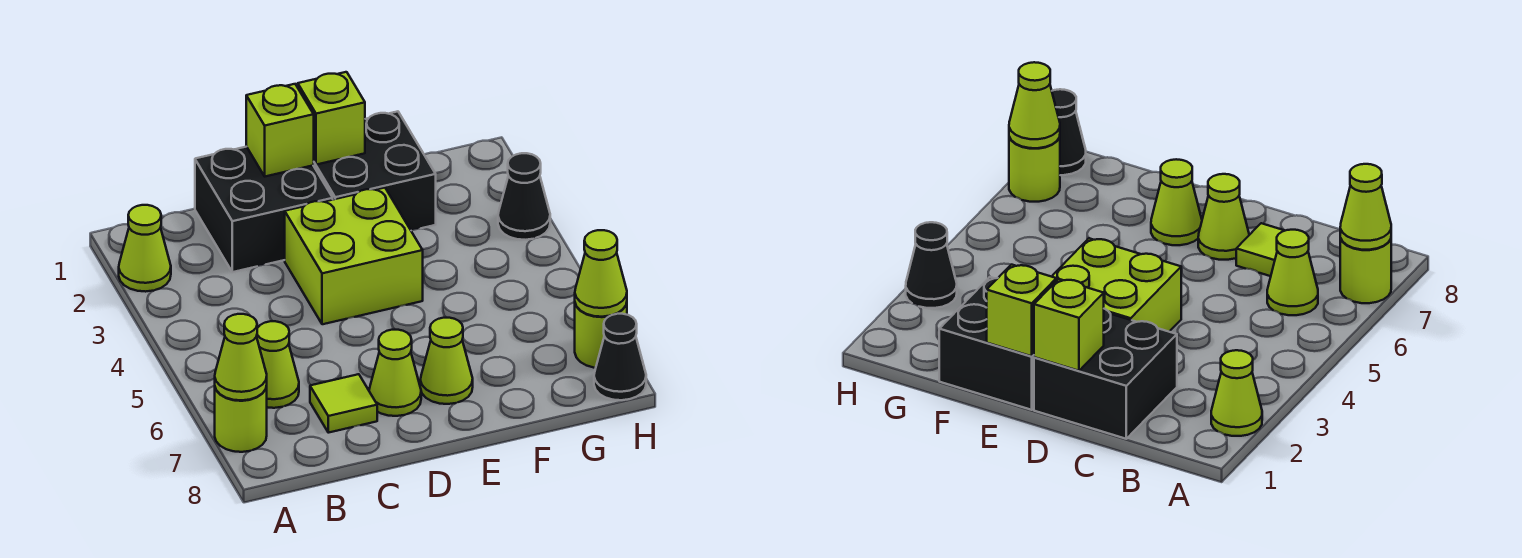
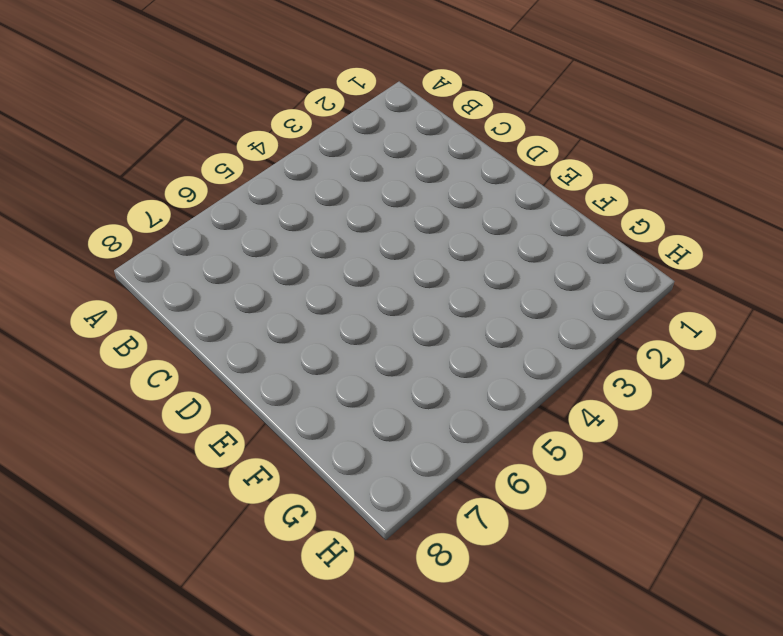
none -> lime 1x1 cone [119,205,171,292]
none -> lime 1x1 round brick [215,386,267,452]
none -> lime 1x1 cone [256,321,299,408]

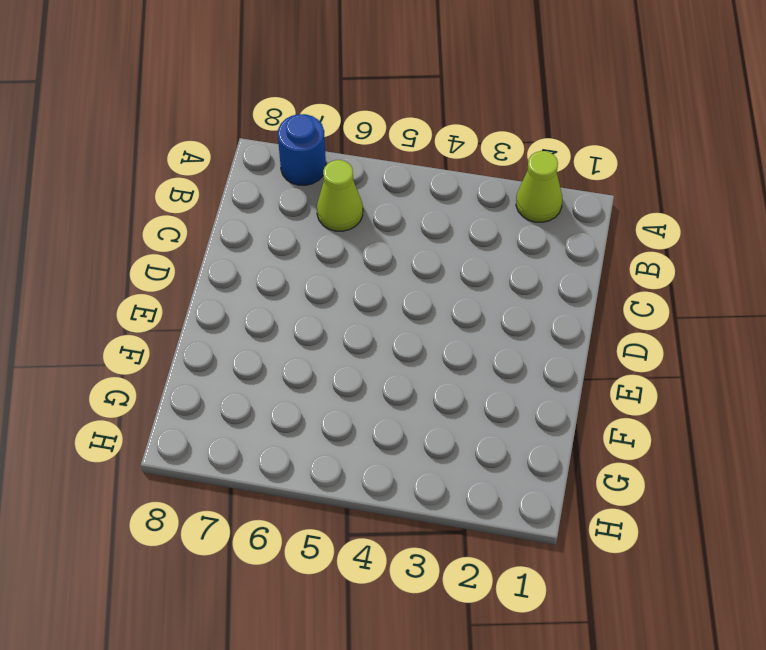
blue 1x1 round brick [278,114,326,185] -> lime 1x1 round brick [215,386,267,452]
none -> black 2x2 brick [195,147,333,272]
none -> lime 1x1 tile [310,374,377,433]
none -> lime 2x2 brick [285,188,423,324]

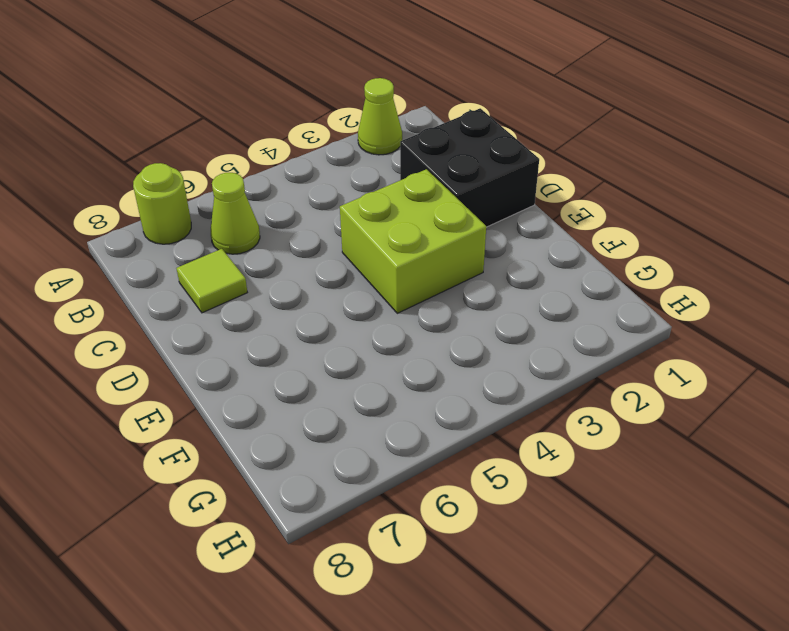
none -> lime 1x1 cone [369,330,421,416]
none -> black 2x2 brick [313,111,436,231]
none -> lime 1x1 cone [420,318,473,404]

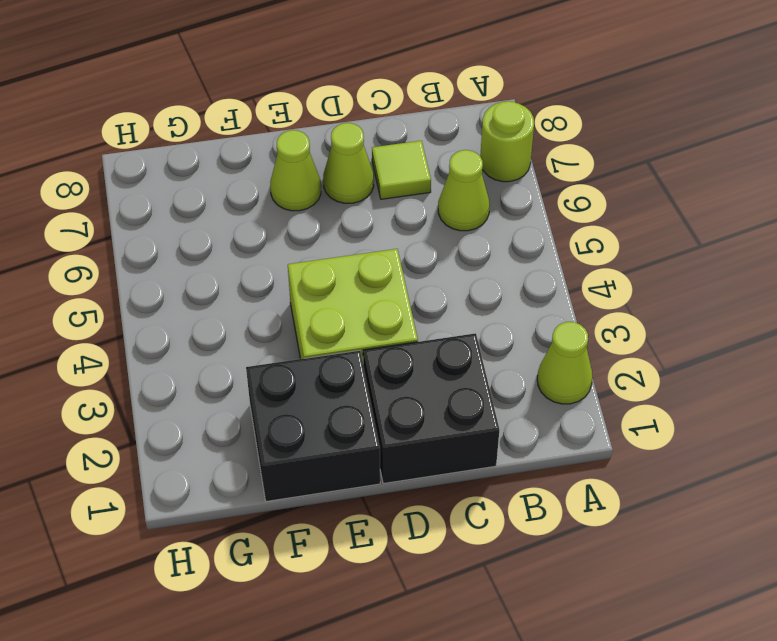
none -> black 1x1 cone [498,153,550,240]
none -> lime 1x1 round brick [575,303,627,368]
none -> black 1x1 cone [594,313,646,400]

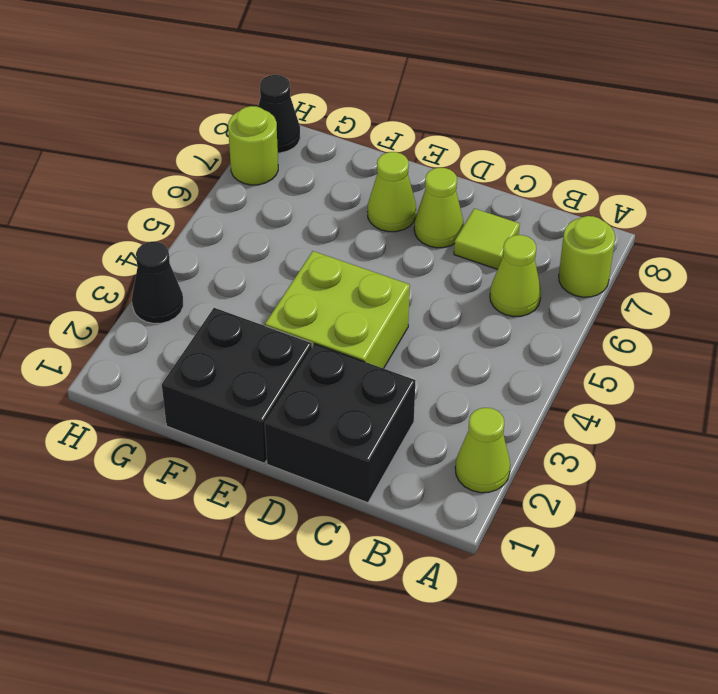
none -> lime 1x1 cone [215,314,267,400]
none -> lime 1x1 brick [246,84,314,176]
none -> lime 1x1 brick [298,72,365,165]

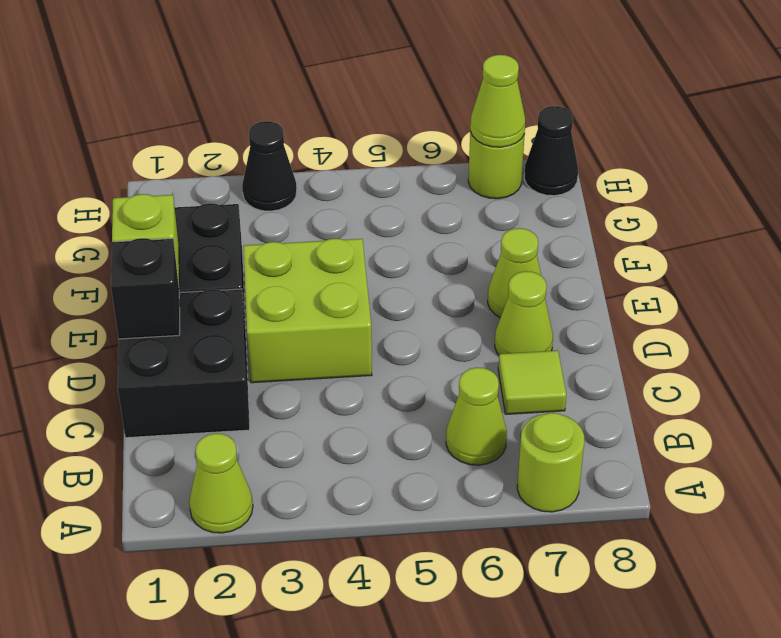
black 1x1 brick [111,238,180,339] -> lime 1x1 brick [246,84,314,176]
none -> lime 1x1 cone [215,314,267,400]

